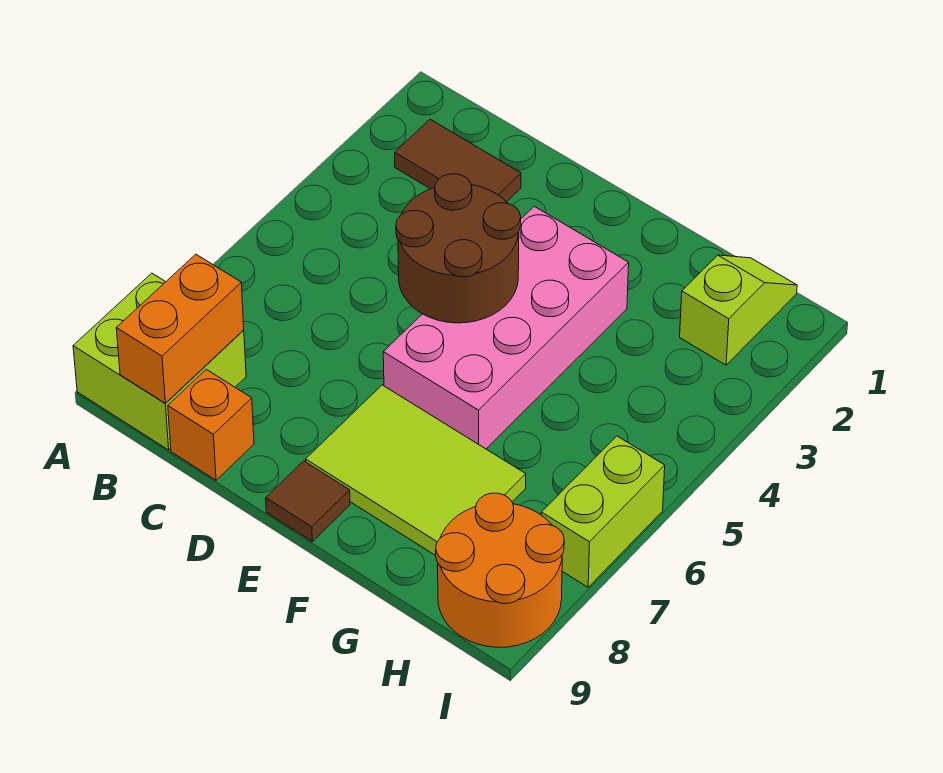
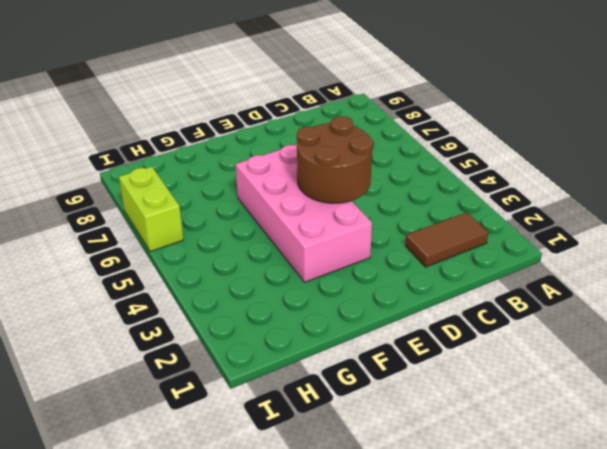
none -> lime 2x2 brick [73,273,246,450]
none -> orange 1x1 brick [168,369,254,480]

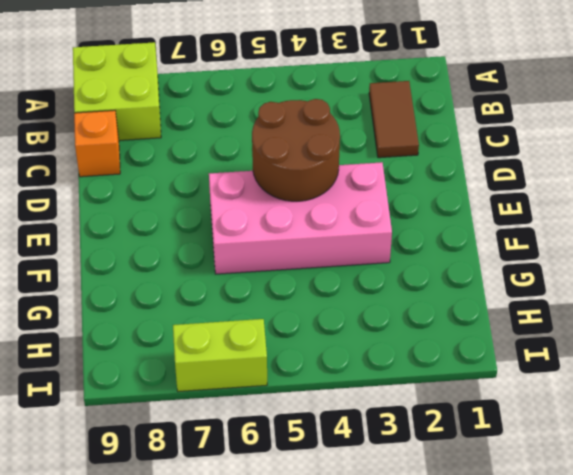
none -> lime 2x3 tile [306,385,526,556]
none -> brown 1x1 tile [266,461,350,541]

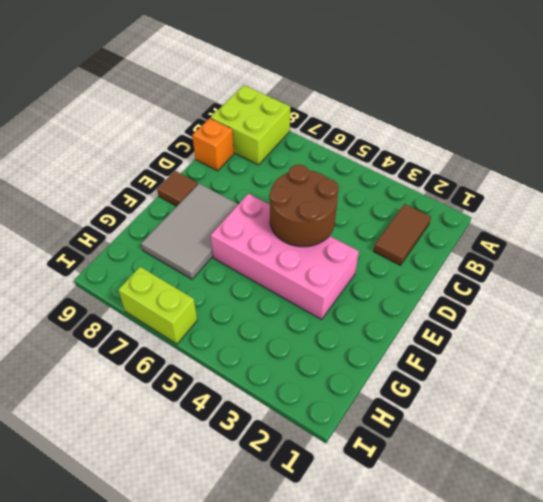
grey 2x3 tile [141,184,238,279] -> lime 2x3 tile [306,385,526,556]
none -> lime 1x2 slope [680,255,797,365]
none -> orange 2x2 round brick [436,493,564,647]

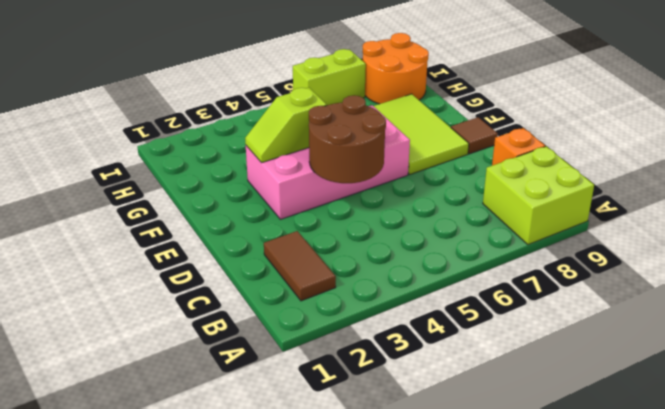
lime 1x2 slope [245,88,327,163] -> lime 1x2 slope moved to [680,255,797,365]
none -> orange 1x2 brick [116,254,244,403]

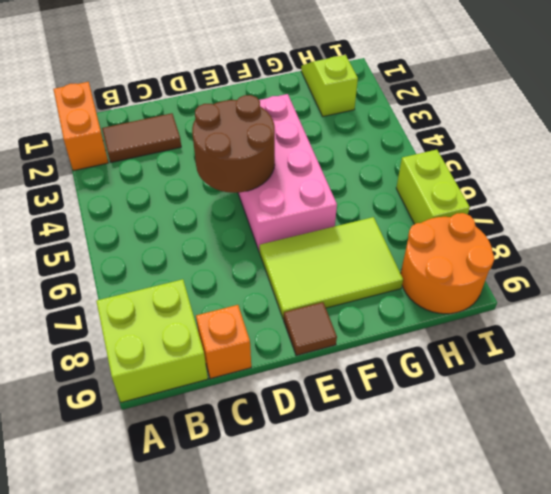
orange 1x2 brick [53,82,108,171] -> orange 1x2 brick moved to [116,254,244,403]

